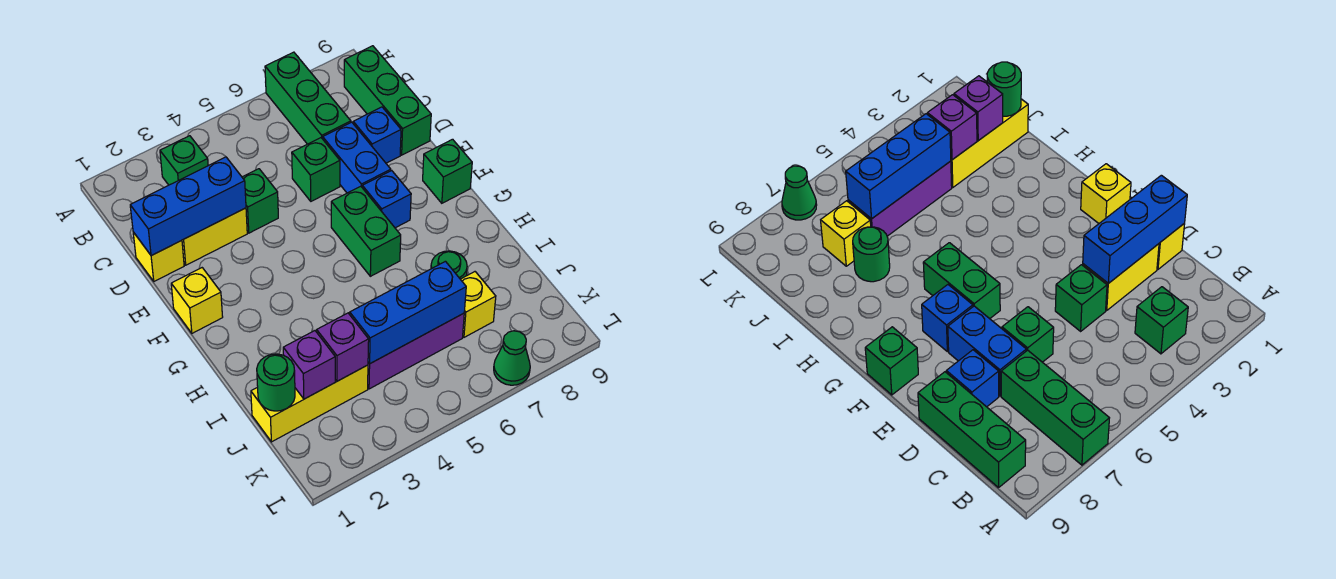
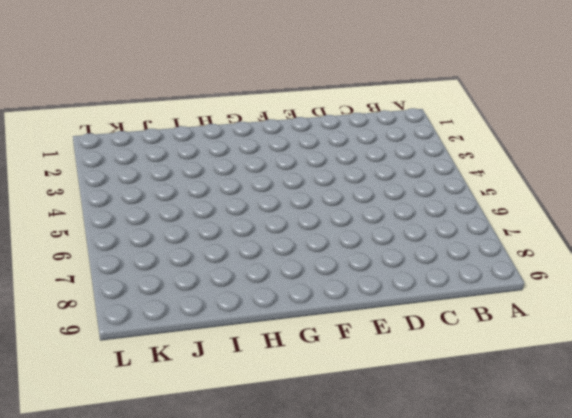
none -> green 1x3 brick [265,52,351,144]
none -> green 1x1 brick [160,136,208,185]
none -> green 1x3 brick [344,46,431,155]

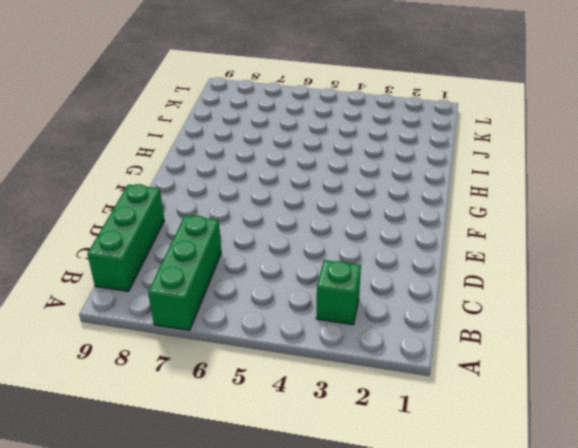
none -> yellow 1x1 brick [133,232,184,281]
none -> yellow 1x2 brick [182,208,247,265]
none -> green 1x1 brick [242,169,278,233]

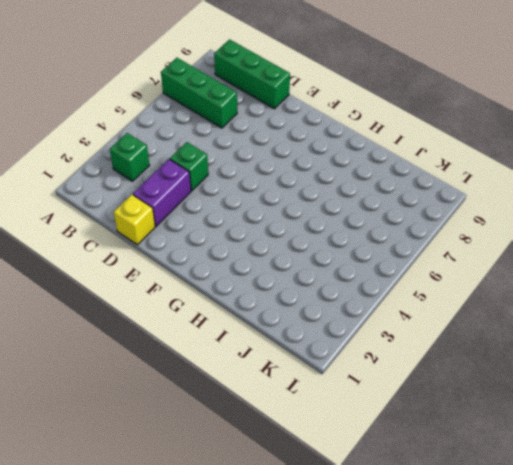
purple 1x2 brick [133,159,191,226] -> yellow 1x2 brick [182,208,247,265]
none -> green 1x1 brick [292,138,340,201]
none -> blue 1x2 brick [323,122,391,193]
none -> blue 1x1 brick [353,107,401,163]

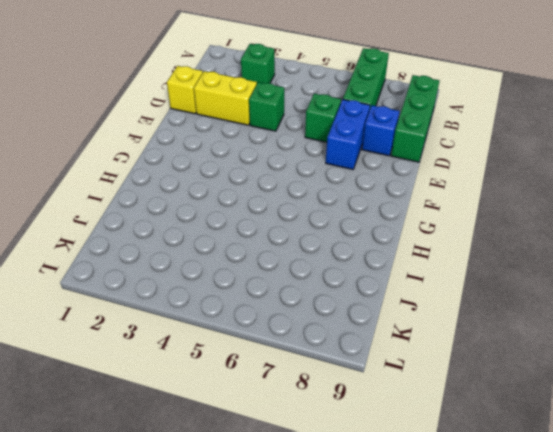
none -> yellow 1x1 brick [171,268,223,333]
none -> green 1x2 brick [331,186,401,276]
none -> blue 1x1 brick [362,170,411,228]

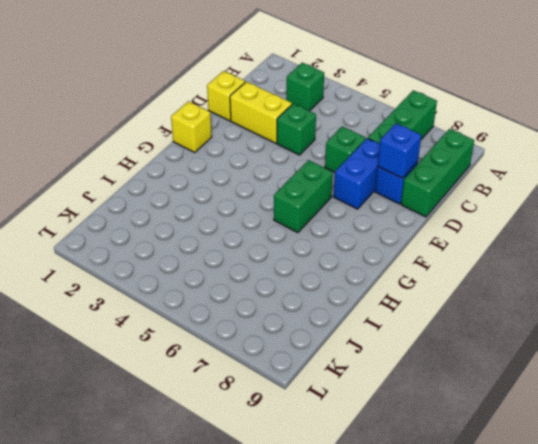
blue 1x1 brick [378,123,421,178] -> blue 1x1 brick moved to [362,170,411,228]
none -> green 1x1 brick [423,139,472,203]
none -> green 1x1 round brick [431,251,467,279]
none -> yellow 1x3 brick [251,365,368,442]

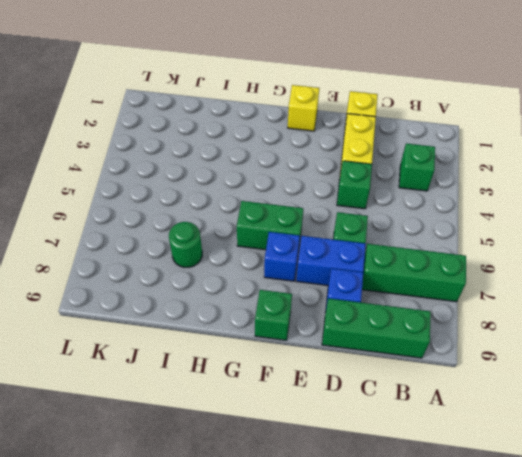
none -> yellow 1x3 brick [251,365,368,442]
none -> purple 1x3 brick [368,313,464,389]
none -> yellow 1x1 brick [460,272,496,337]

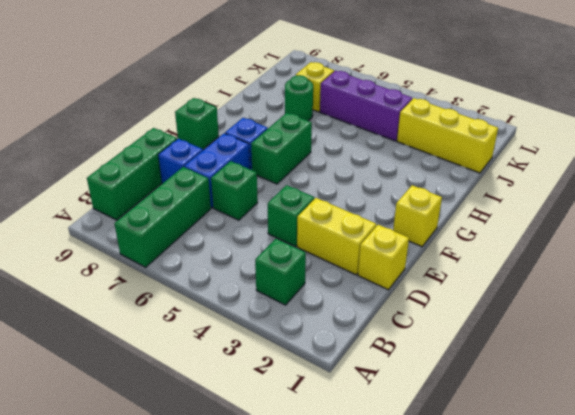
none -> green 1x1 cone [494,331,530,385]
none -> blue 1x3 brick [130,157,246,256]
none -> green 1x1 round brick [257,354,295,411]

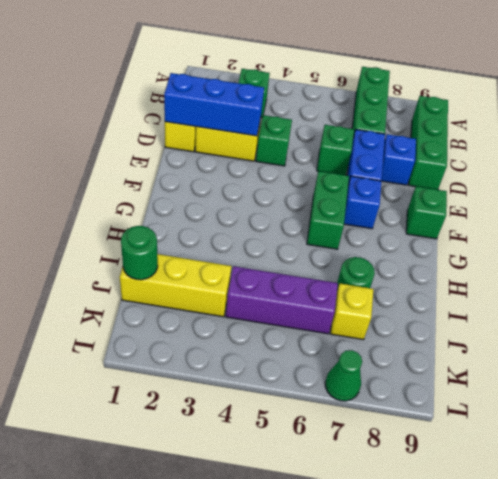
none -> yellow 1x1 brick [171,268,223,333]
none -> purple 1x1 brick [283,331,335,399]
none -> purple 1x1 brick [317,313,369,381]

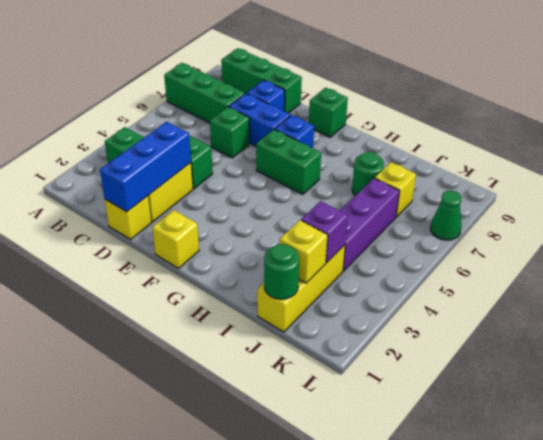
yellow 1x1 brick [280,220,328,283] -> purple 1x1 brick [283,331,335,399]
none -> blue 1x3 brick [350,261,466,364]

